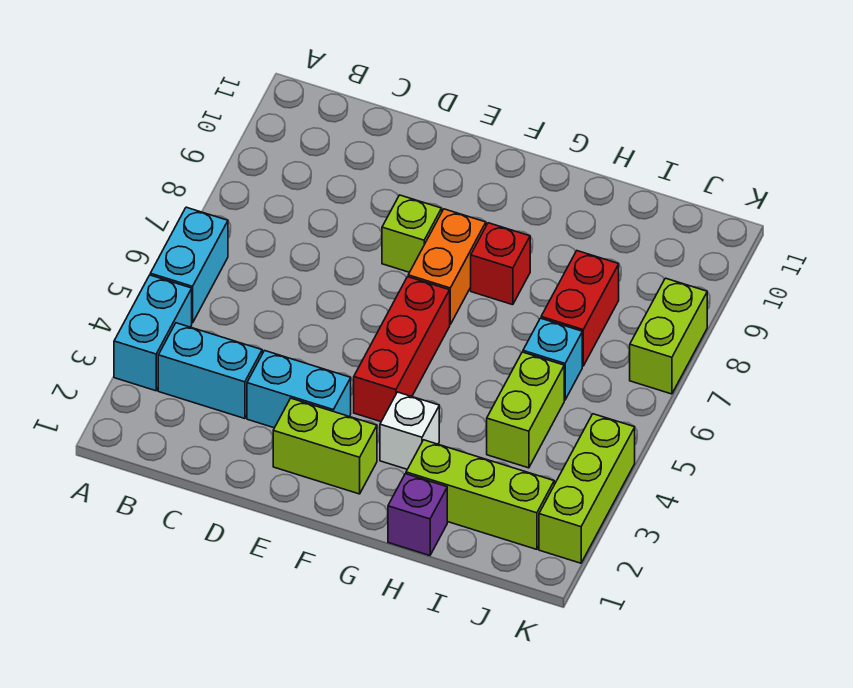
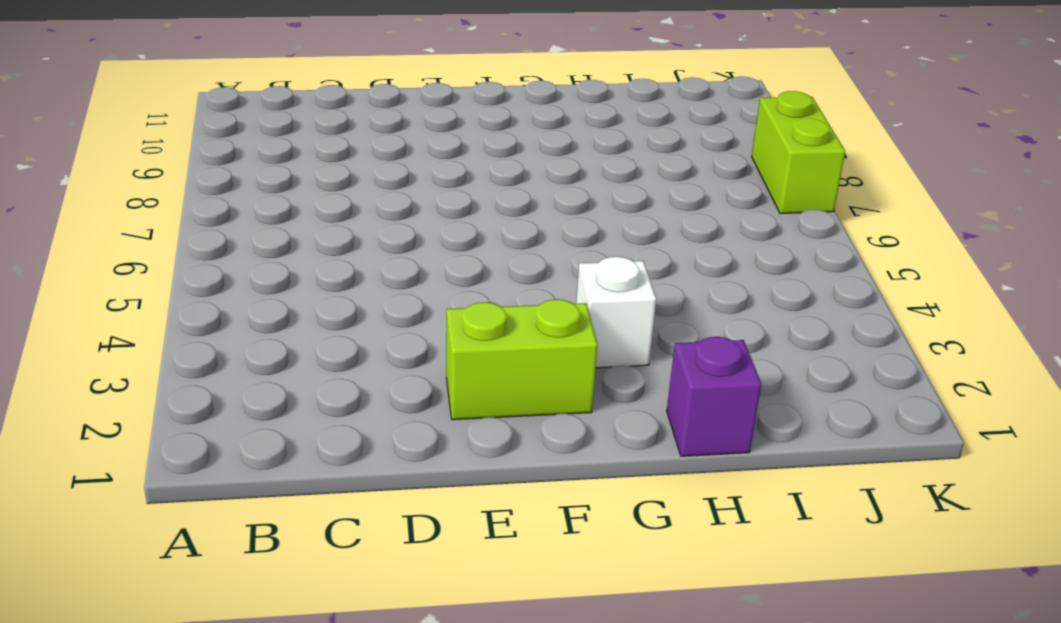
none -> cyan 1x2 brick [114,275,192,391]
none -> cyan 1x2 brick [150,207,228,323]
none -> cyan 1x2 brick [158,323,262,419]

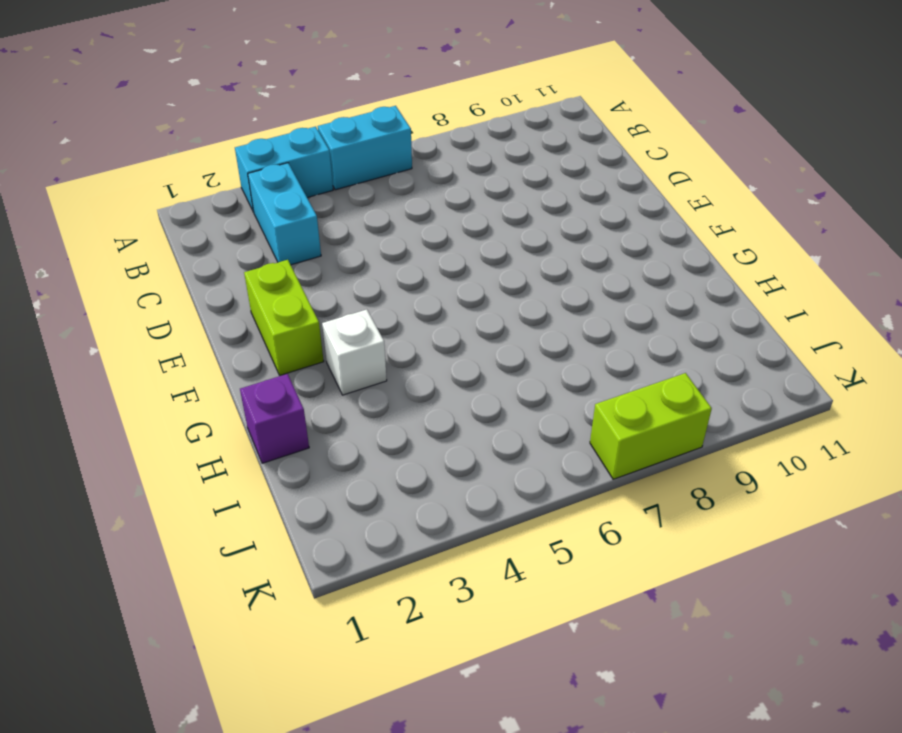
none -> cyan 1x2 brick [247,351,351,428]
none -> lime 1x1 brick [382,195,442,272]
none -> red 1x3 brick [354,277,450,422]

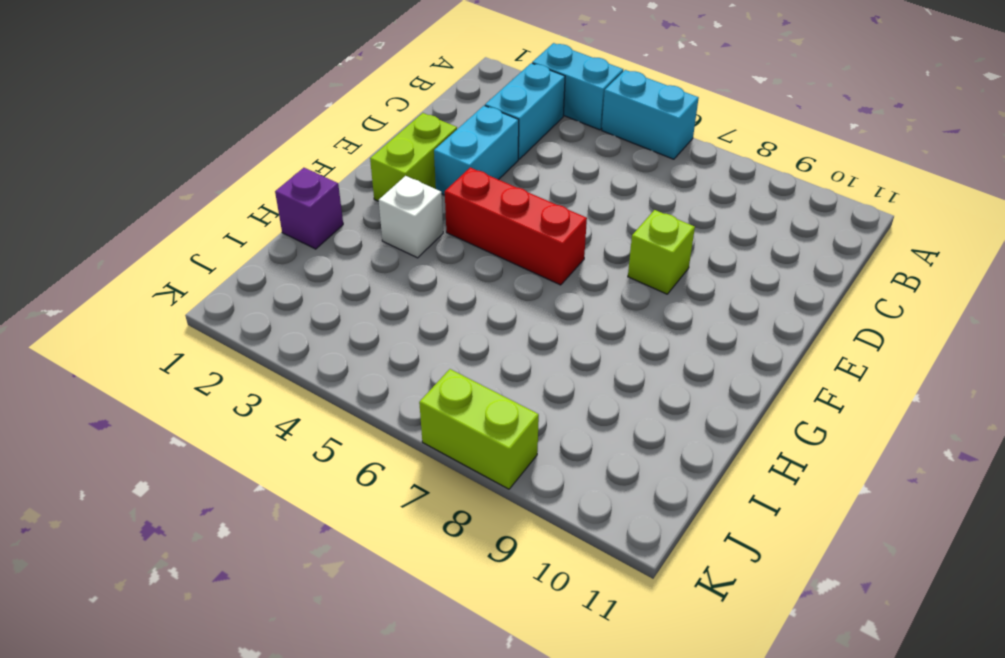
none -> orange 1x2 brick [408,209,486,324]
none -> red 1x1 brick [471,223,530,305]
none -> lime 1x3 brick [406,440,554,549]

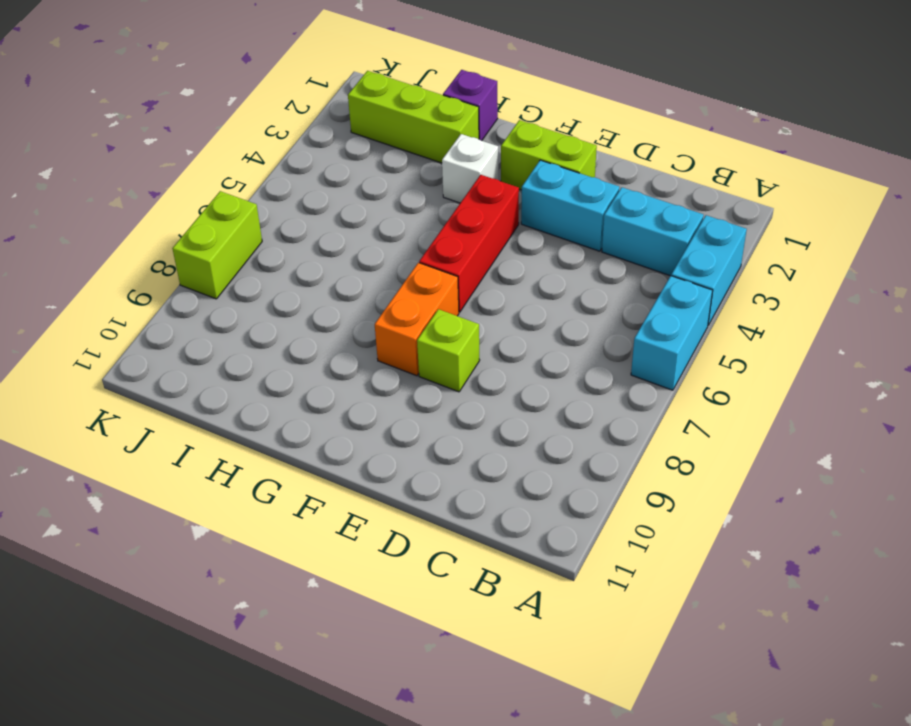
none -> red 1x1 brick [471,223,530,305]
none -> lime 1x2 brick [487,352,564,468]
none -> cyan 1x1 brick [523,318,582,400]

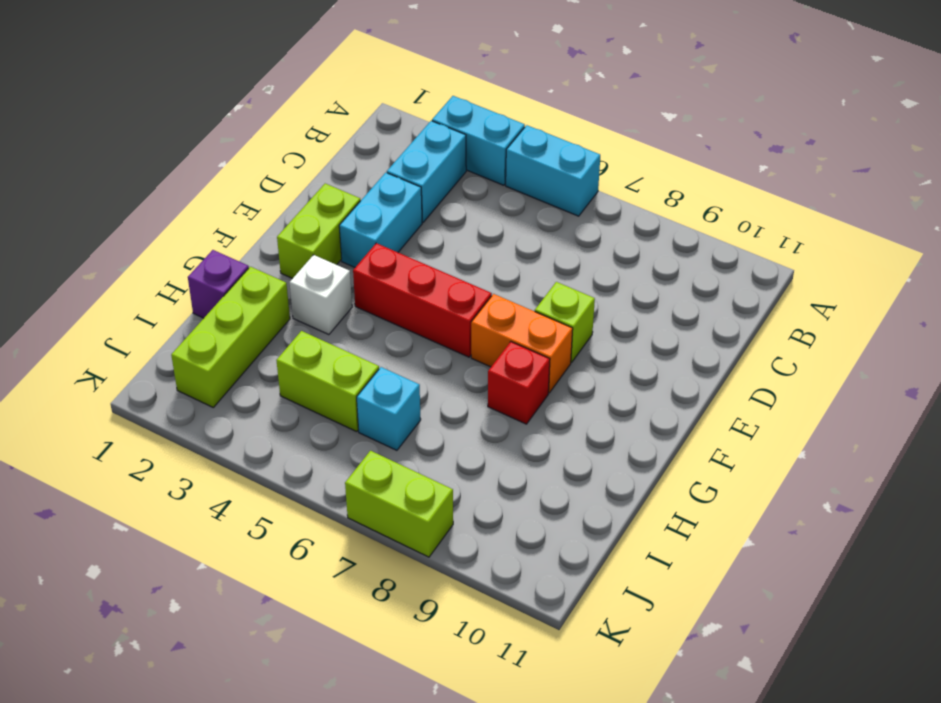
none -> red 1x2 brick [541,251,619,366]
none -> lime 1x3 brick [539,414,635,563]

